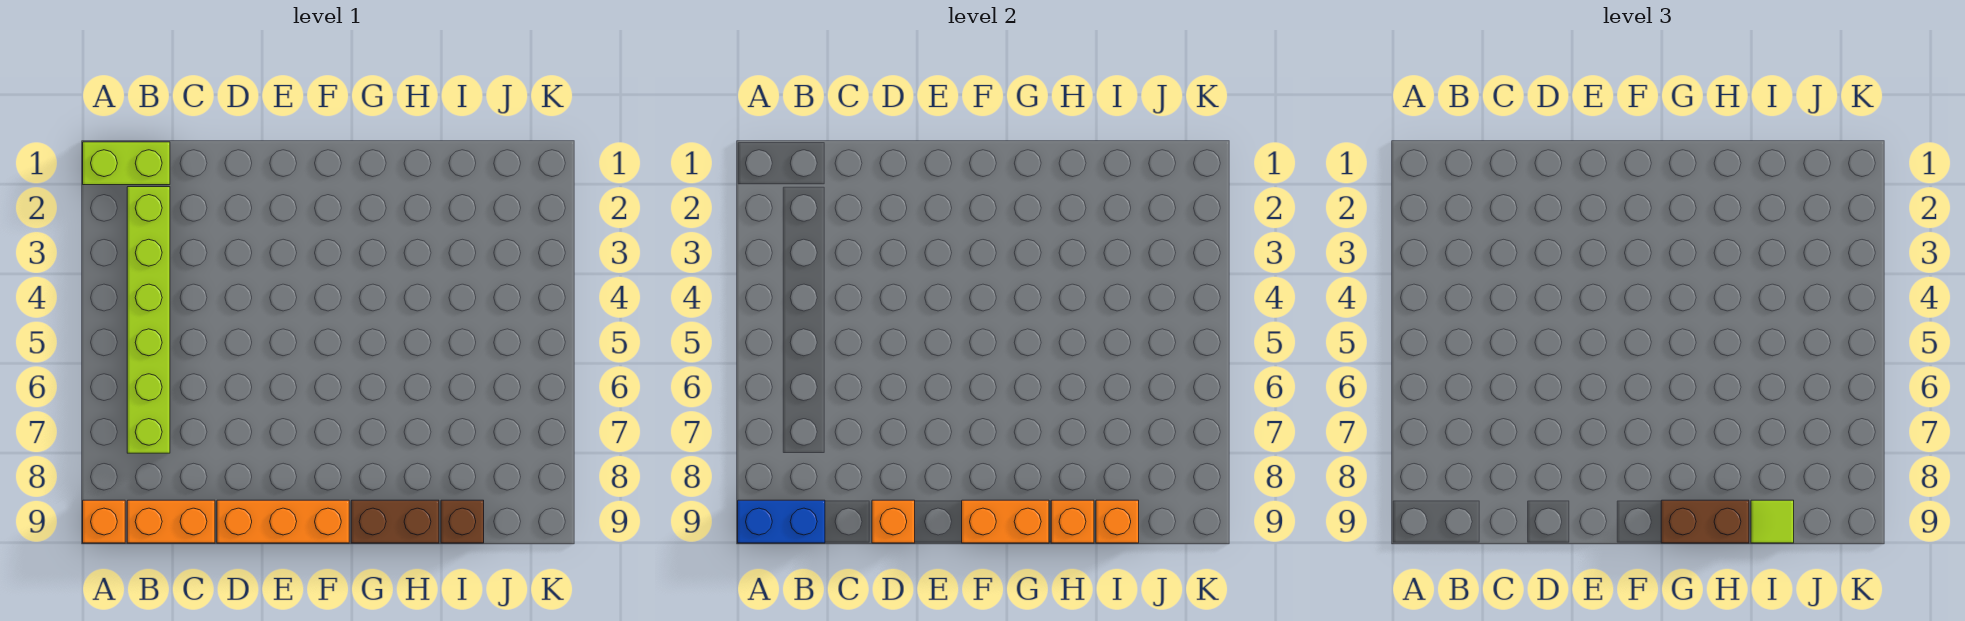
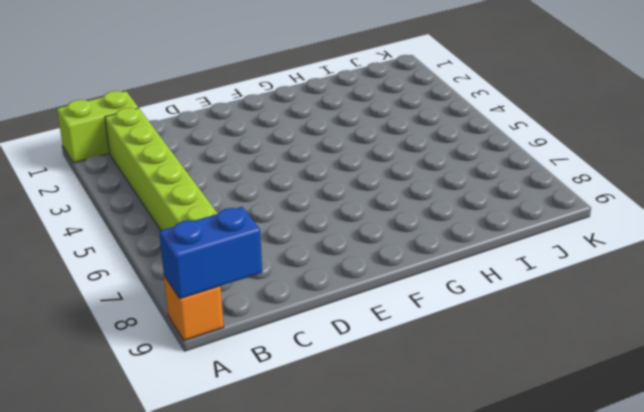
none -> orange 1x2 brick [127,500,215,543]
none -> orange 1x3 brick [217,500,349,543]
none -> brown 1x2 brick [351,500,439,543]

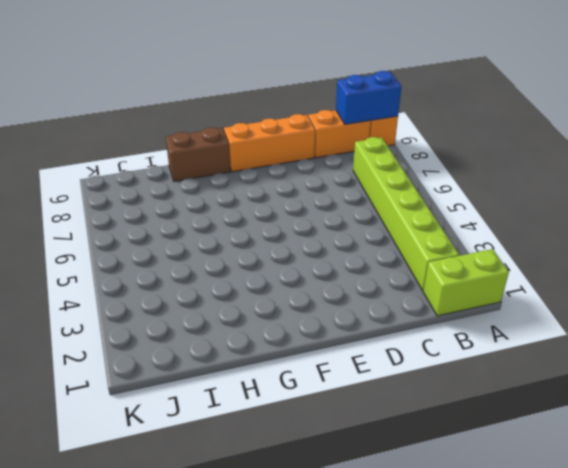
none -> brown 1x1 brick [441,500,484,543]
none -> orange 1x1 brick [872,500,915,543]
none -> orange 1x2 brick [962,500,1049,543]

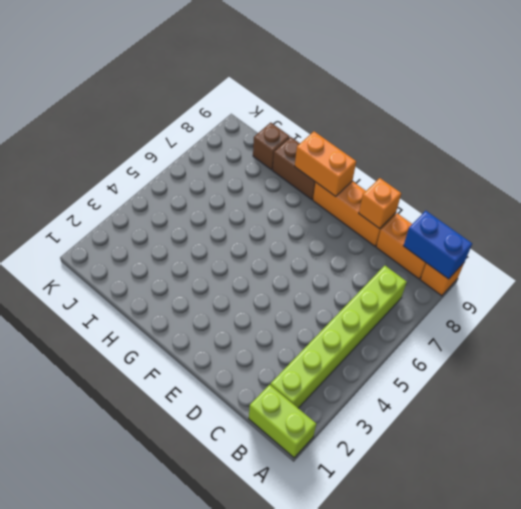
none -> orange 1x1 brick [1051,500,1094,543]
none -> orange 1x1 brick [1096,500,1139,543]
none -> brown 1x2 brick [1661,500,1749,543]

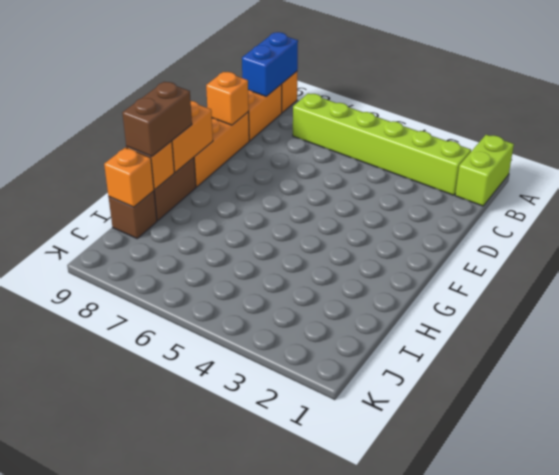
none -> lime 1x1 tile [1751,500,1794,543]

